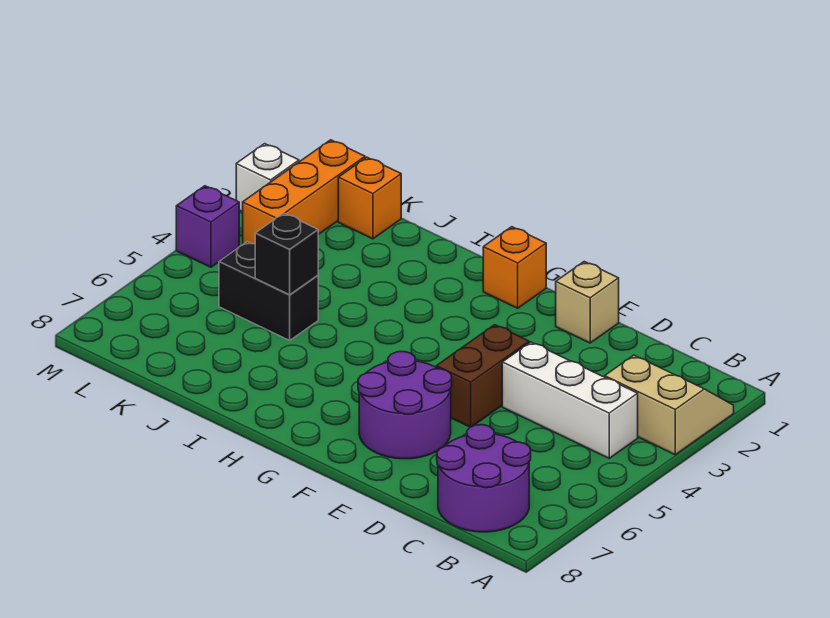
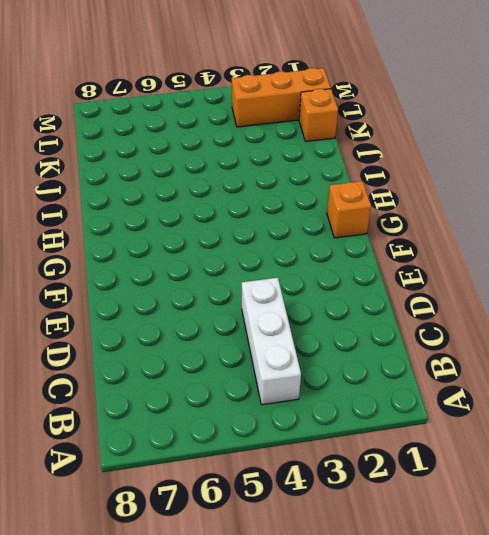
none -> tan 2x2 slope [605,355,734,455]
none -> purple 2x2 round brick [437,425,531,532]
none -> tan 1x1 brick [556,262,619,343]

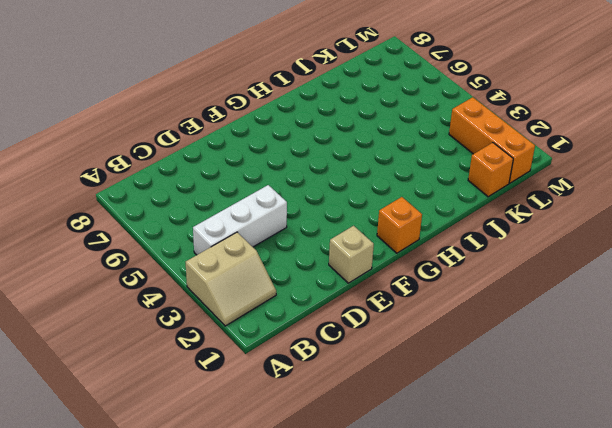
none -> purple 2x2 round brick [437,425,531,532]
none -> brown 1x2 brick [436,325,529,427]
none -> purple 2x2 round brick [358,352,452,459]

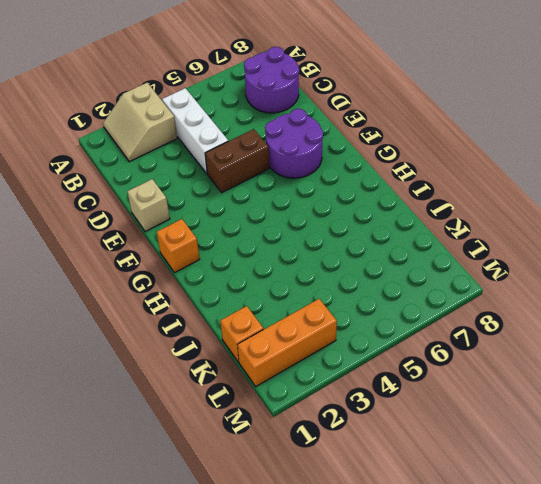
none -> black 1x2 brick [219,242,318,340]
none -> white 1x1 brick [236,144,299,212]
none -> purple 1x1 brick [176,186,239,267]

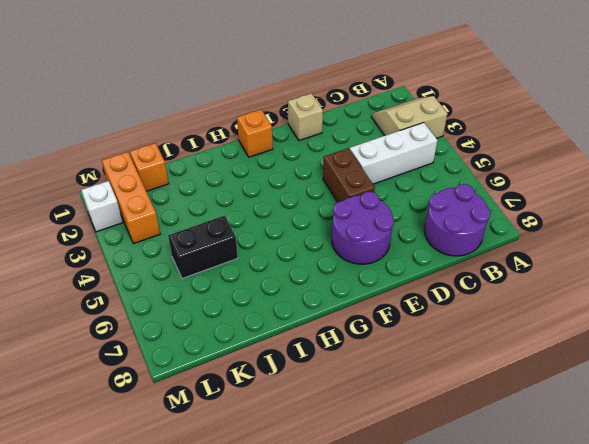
none -> purple 1x1 brick [176,186,239,267]
none -> black 1x1 brick [255,213,318,295]

